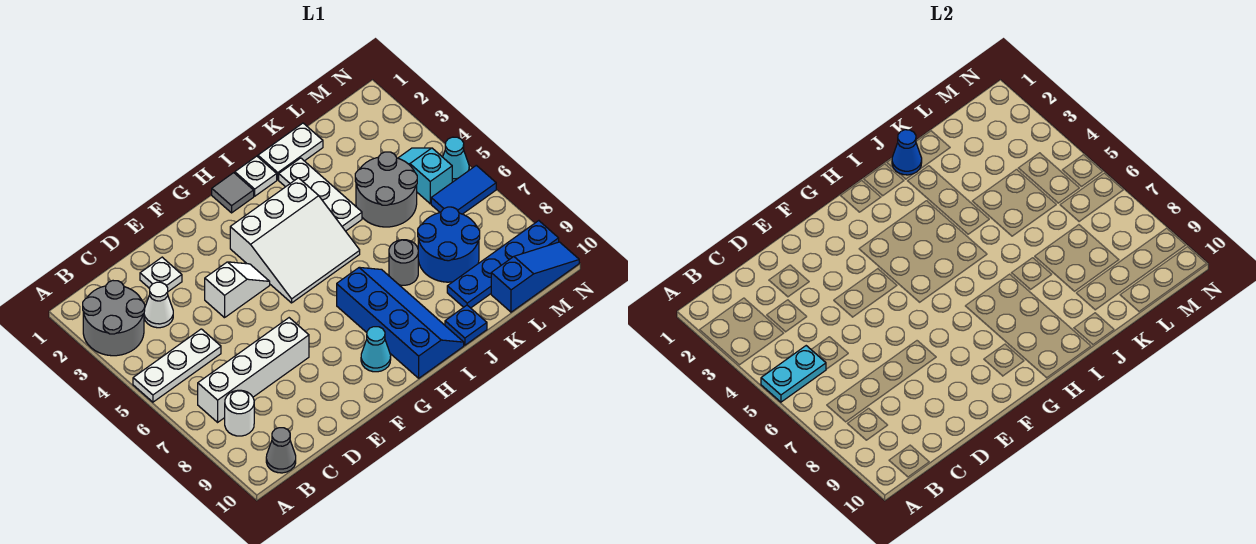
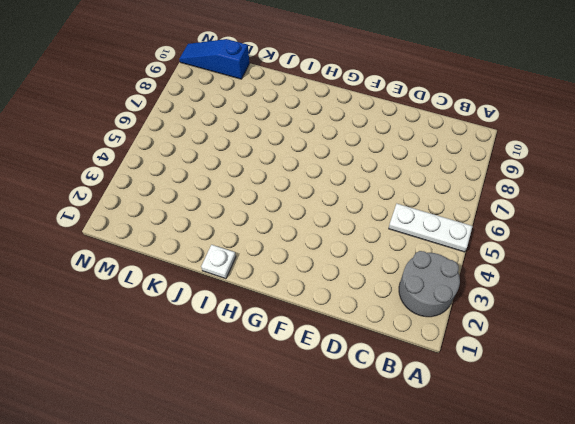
none -> white 1x4 brick [198,318,309,422]
none -> white 1x1 round brick [225,390,254,436]
none -> grey 1x1 cone [266,428,296,473]

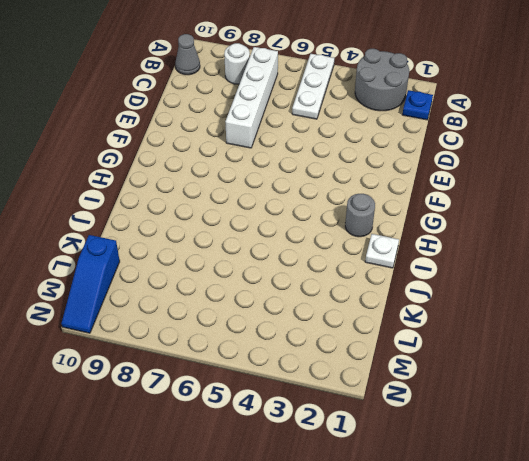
blue 1x1 plate [403,90,433,120] -> blue 1x1 plate moved to [445,305,487,345]
grey 1x1 round brick [345,194,375,237] -> grey 1x1 round brick moved to [389,240,418,285]
none -> white 1x1 cone [144,282,173,328]
none -> white 1x1 plate [140,257,182,291]
none -> white 1x2 slope [205,262,270,318]

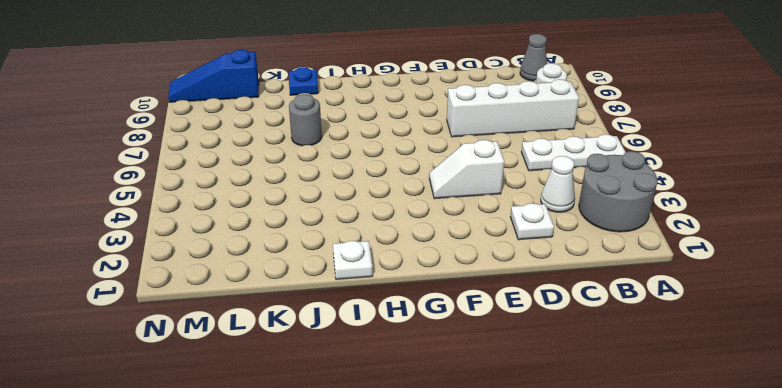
none -> white 3x3 slope [230,178,360,303]
none -> cyan 1x1 cone [361,327,391,372]
none -> grey 1x1 tile [212,173,254,213]

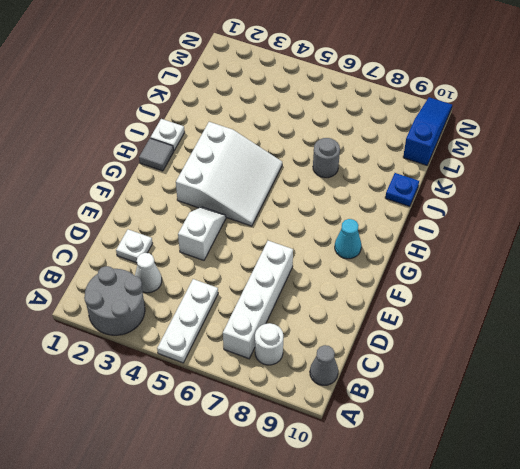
none -> blue 2x4 slope [337,267,464,378]
none -> white 1x2 plate [258,123,323,180]
none -> white 1x3 plate [279,158,362,231]

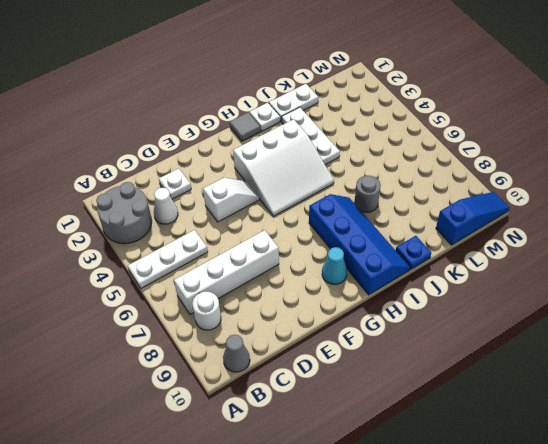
none -> grey 2x2 round brick [355,152,417,227]
none -> blue 2x2 round brick [418,207,480,282]
none -> blue 1x4 plate [447,221,559,308]

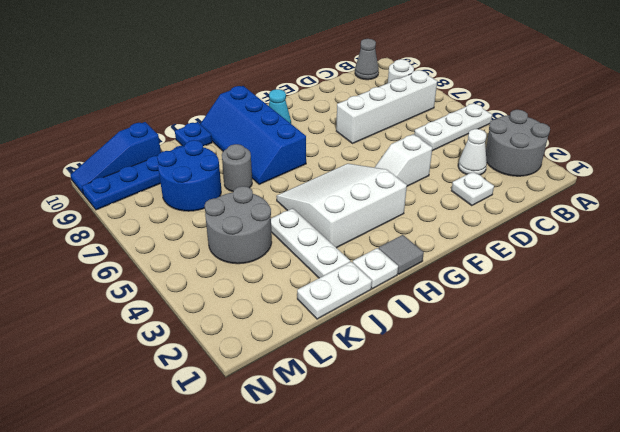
none -> cyan 1x2 slope [398,148,452,204]
none -> blue 1x2 tile [431,165,496,214]
none -> cyan 1x1 cone [443,137,469,182]

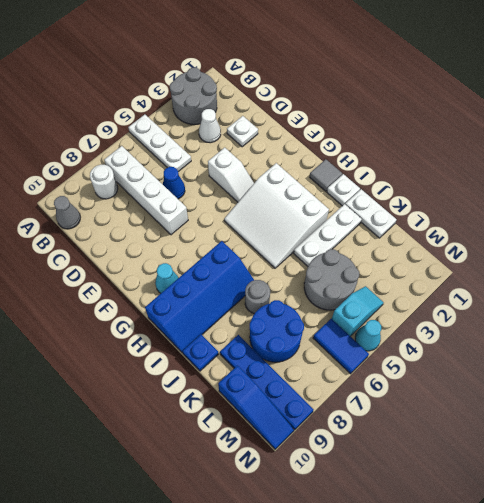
blue 1x1 cone [163,167,185,199] -> blue 1x1 cone moved to [892,130,922,175]
none -> cyan 1x2 plate [761,346,826,402]

